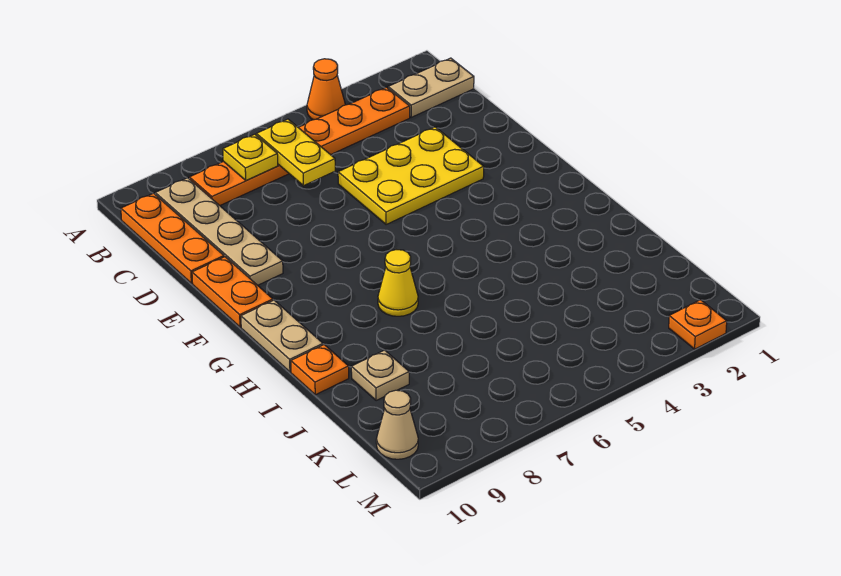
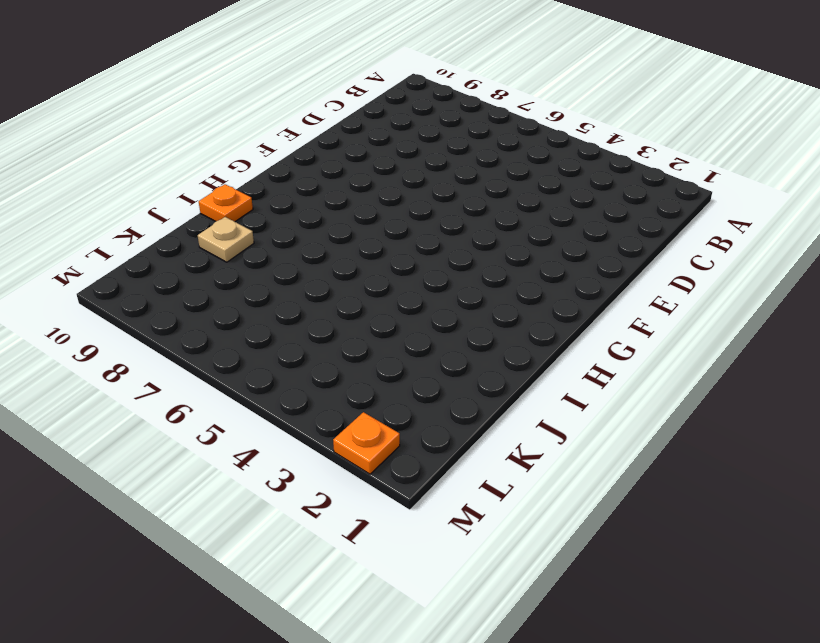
none -> orange 1x1 cone [307,59,345,120]
none -> tan 1x2 plate [388,58,474,117]
none -> orange 1x6 plate [189,87,410,206]

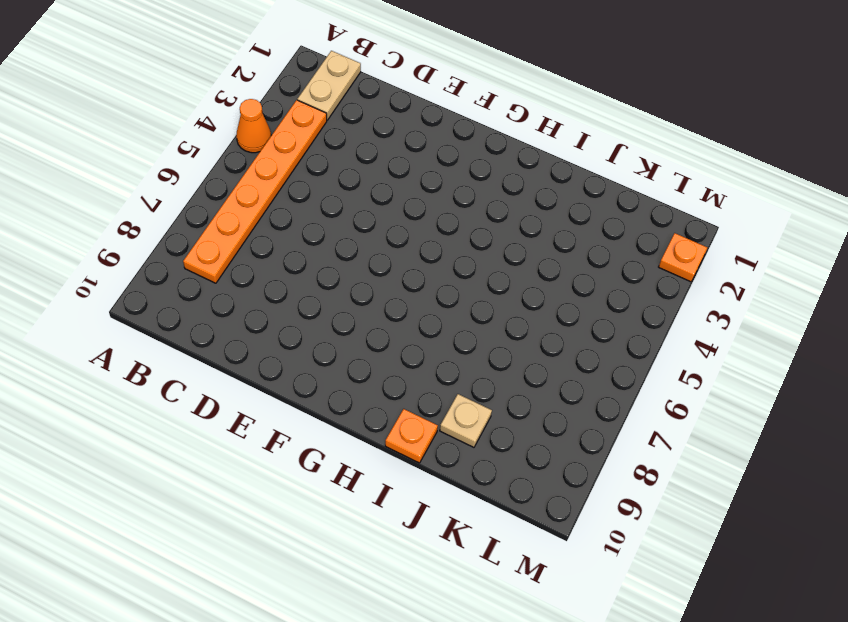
none -> tan 1x4 plate [155,178,283,285]
none -> orange 1x3 plate [121,193,224,283]
none -> yellow 2x3 plate [338,127,484,225]

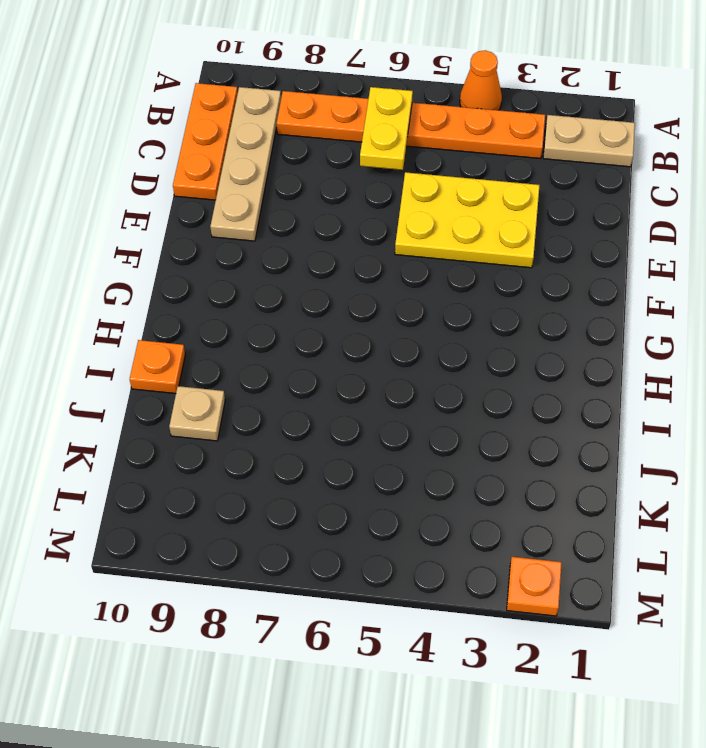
none -> orange 1x2 plate [192,257,273,327]
none -> tan 1x2 plate [241,300,323,372]
none -> yellow 1x1 cone [378,250,418,316]

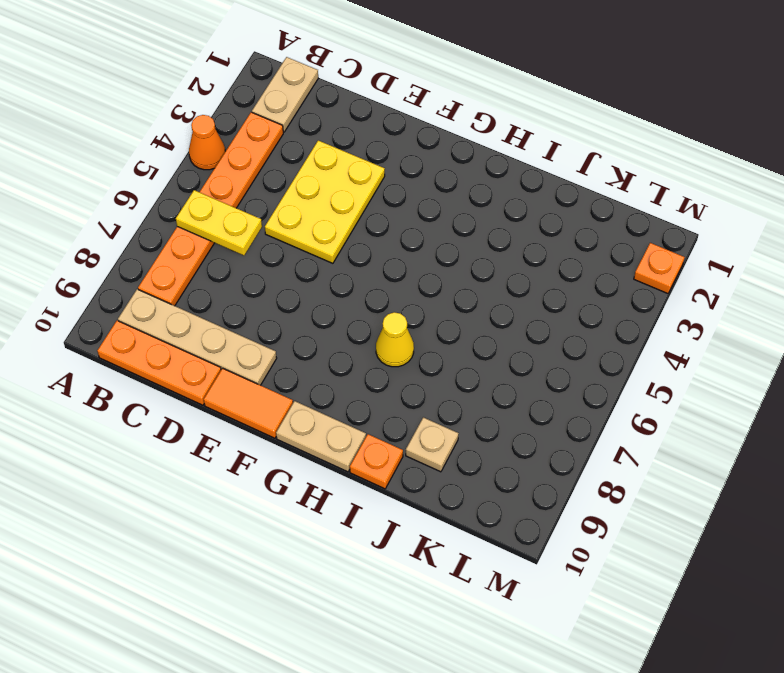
orange 1x2 tile [204,368,293,438] -> orange 1x2 plate [192,257,273,327]
none -> tan 1x1 cone [376,390,418,459]
none -> yellow 1x1 plate [223,134,278,181]

